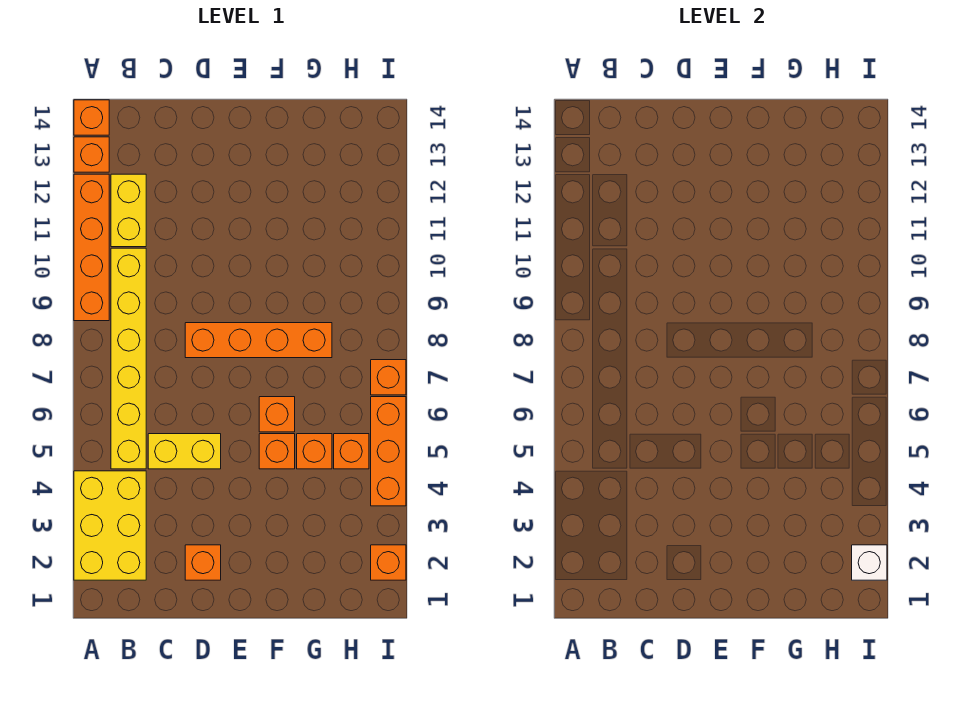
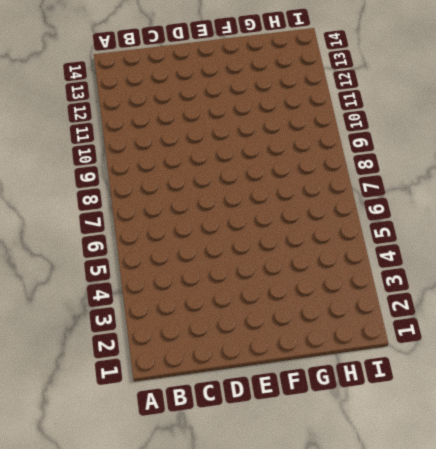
none -> yellow 2x3 brick [74,471,146,580]
none -> orange 1x4 brick [74,174,109,321]
none -> orange 1x1 brick [74,137,109,172]

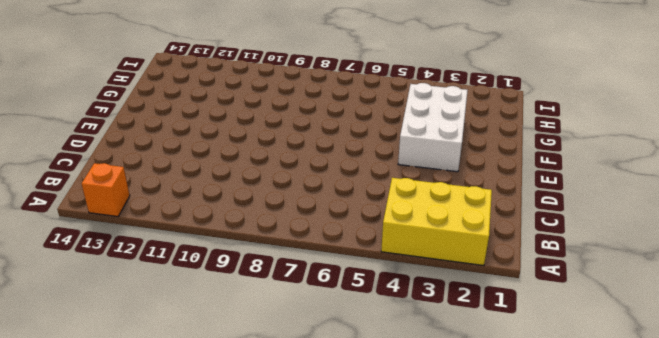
white 2x3 brick [398,83,468,172] -> none
none -> orange 1x4 brick [74,174,109,321]
none -> orange 1x1 brick [74,100,109,135]
none -> yellow 1x6 brick [111,248,146,469]

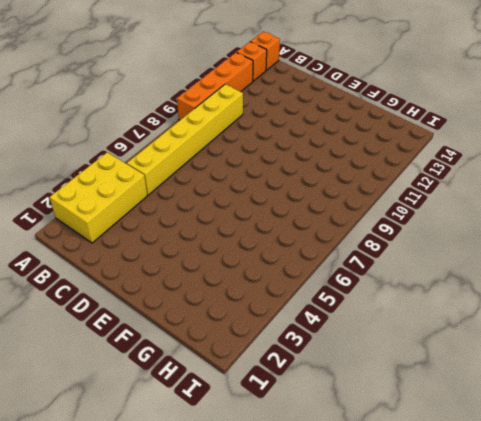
none -> yellow 1x2 brick [111,174,146,247]
none -> yellow 1x2 brick [148,434,221,469]
none -> orange 1x1 brick [185,545,221,580]

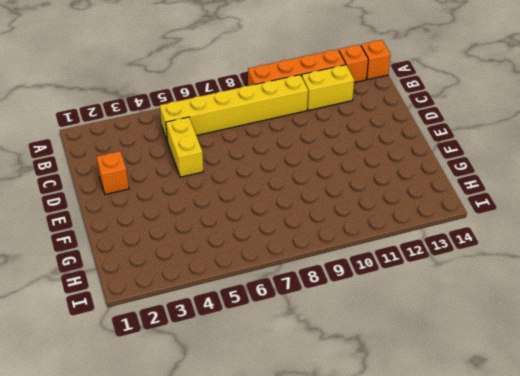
none -> yellow 2x3 brick [74,471,146,580]
none -> orange 1x4 brick [185,323,332,358]
none -> orange 1x1 brick [259,434,295,469]

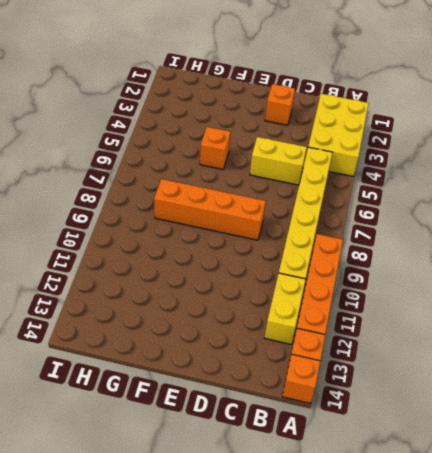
none -> orange 1x1 brick [259,397,295,432]
none -> orange 1x1 brick [297,434,332,469]
none -> orange 1x1 brick [334,434,369,469]

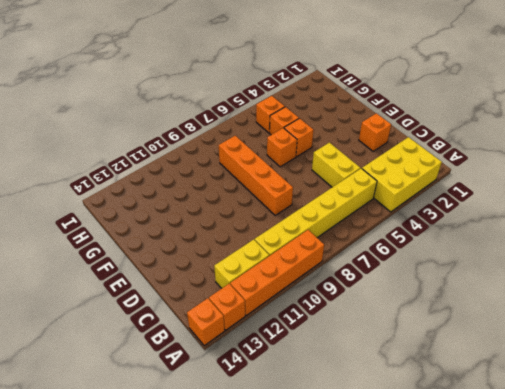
none -> orange 1x1 brick [371,545,406,580]
none -> orange 1x3 brick [371,397,406,506]
none -> orange 1x1 brick [371,360,406,395]

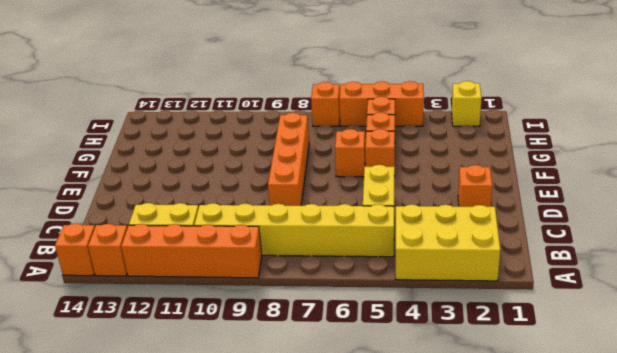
yellow 1x1 brick [452,81,482,126] -> orange 1x1 brick [371,545,406,580]
none -> white 1x1 brick [852,545,887,580]

